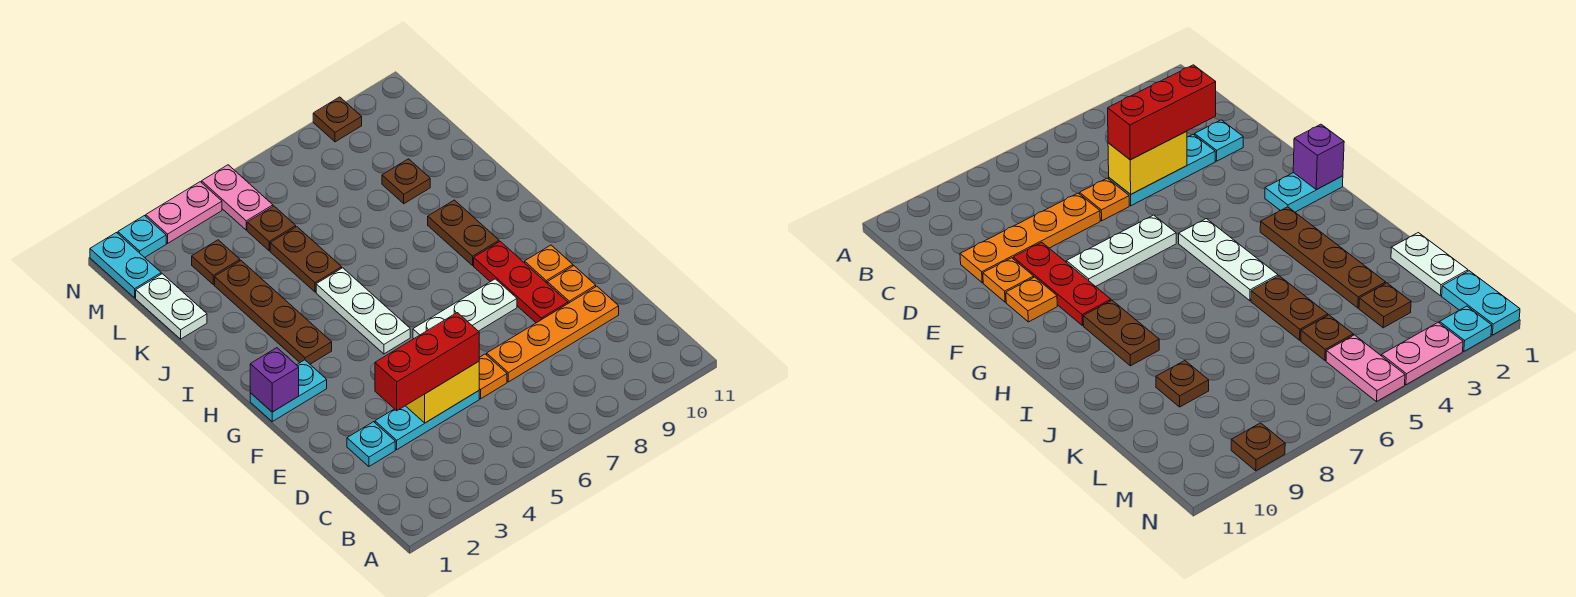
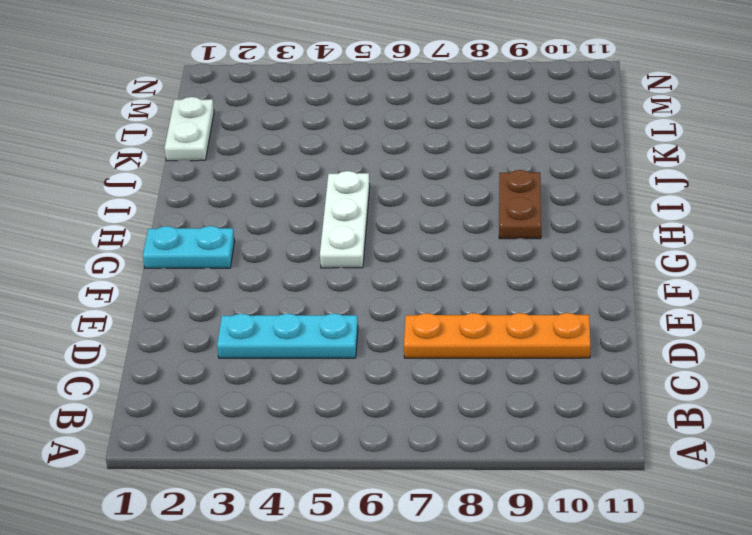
none -> cyan 1x1 plate [347,422,395,466]
none -> orange 1x1 plate [479,354,507,399]
none -> red 1x3 plate [474,241,568,323]

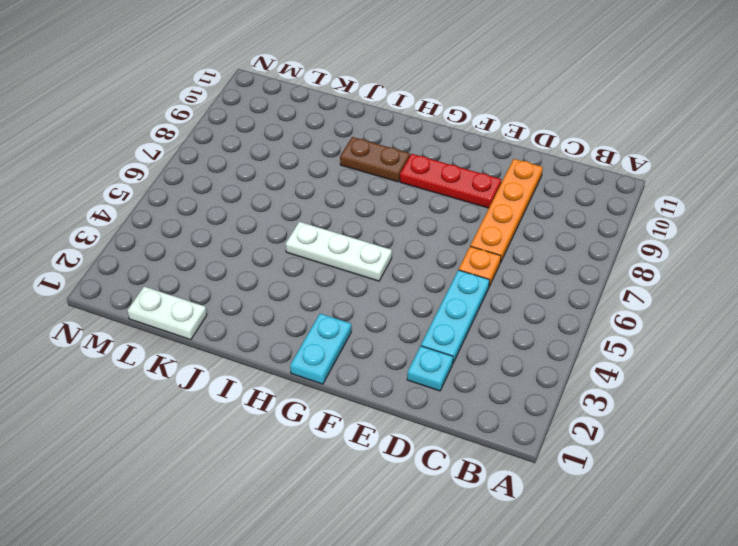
none -> orange 1x1 plate [547,266,596,303]
none -> white 1x3 plate [413,279,517,339]
none -> orange 1x1 plate [525,245,573,283]

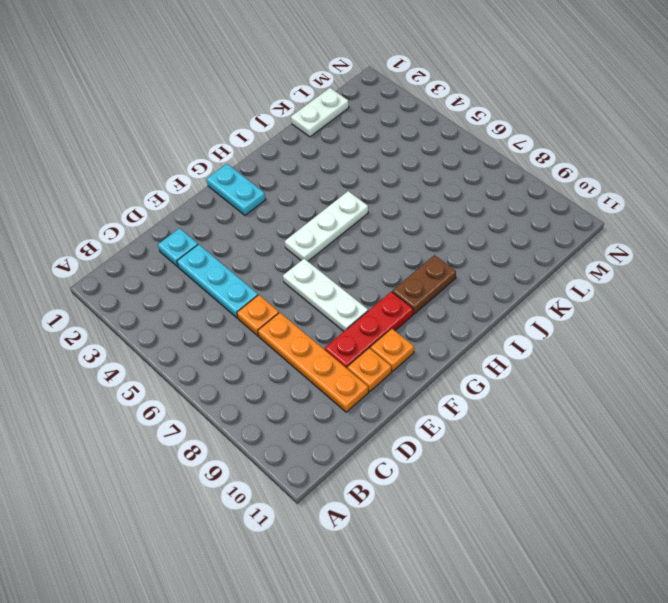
none -> brown 1x4 plate [215,261,332,364]
none -> brown 1x2 plate [270,227,342,292]
none -> brown 1x1 plate [382,159,430,204]

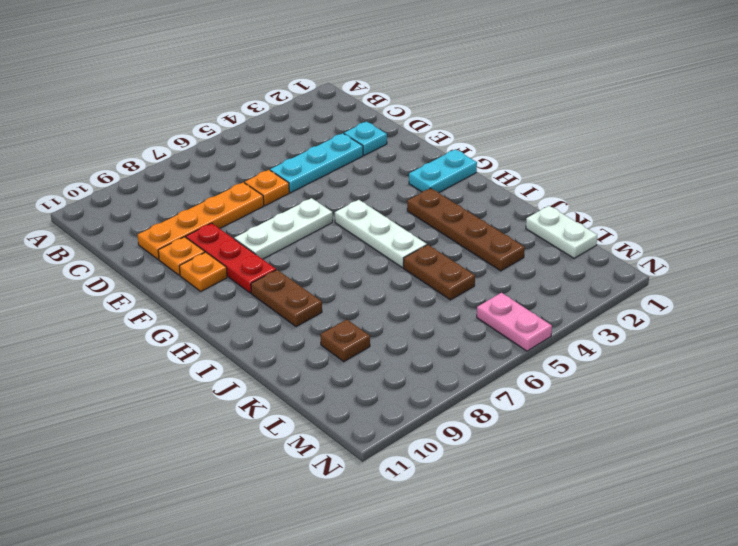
none -> brown 1x1 plate [192,240,240,285]
none -> brown 1x1 plate [247,206,296,251]
none -> cyan 1x2 plate [90,233,161,298]

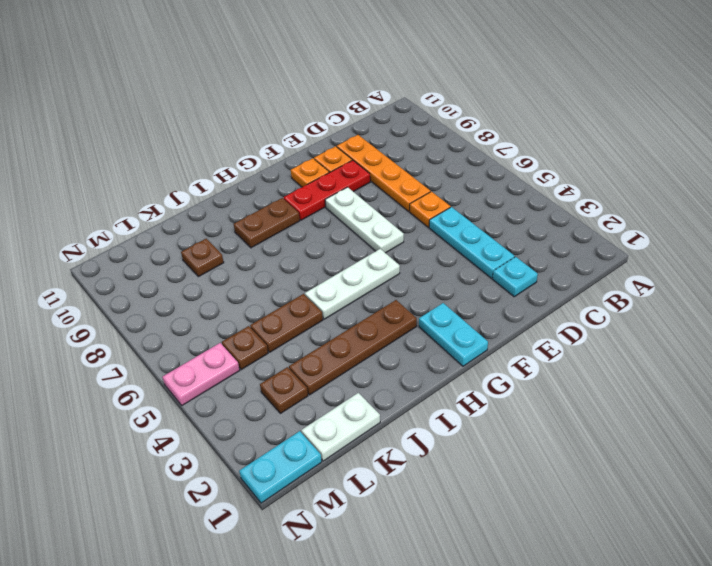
none -> cyan 1x1 plate [118,216,166,258]
none -> pink 1x2 plate [146,182,222,243]
none -> brown 1x1 plate [313,97,362,142]

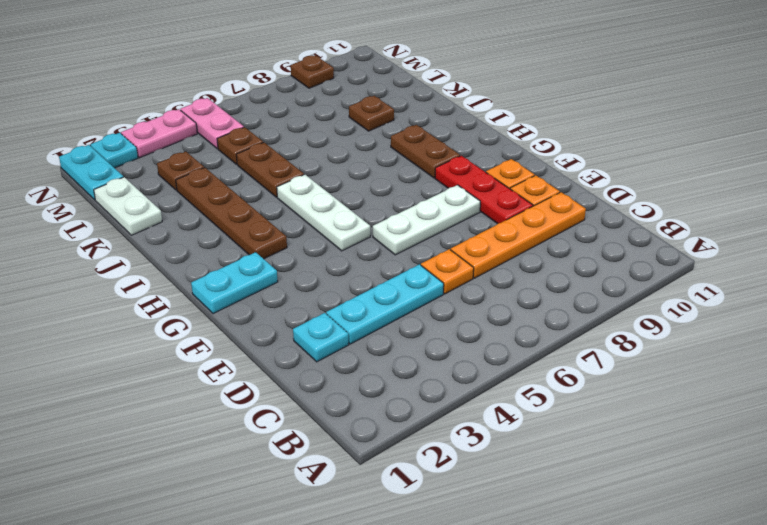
none -> yellow 1x2 brick [406,361,479,423]
none -> purple 1x1 brick [250,348,299,412]
none -> red 1x3 brick [375,313,479,411]

